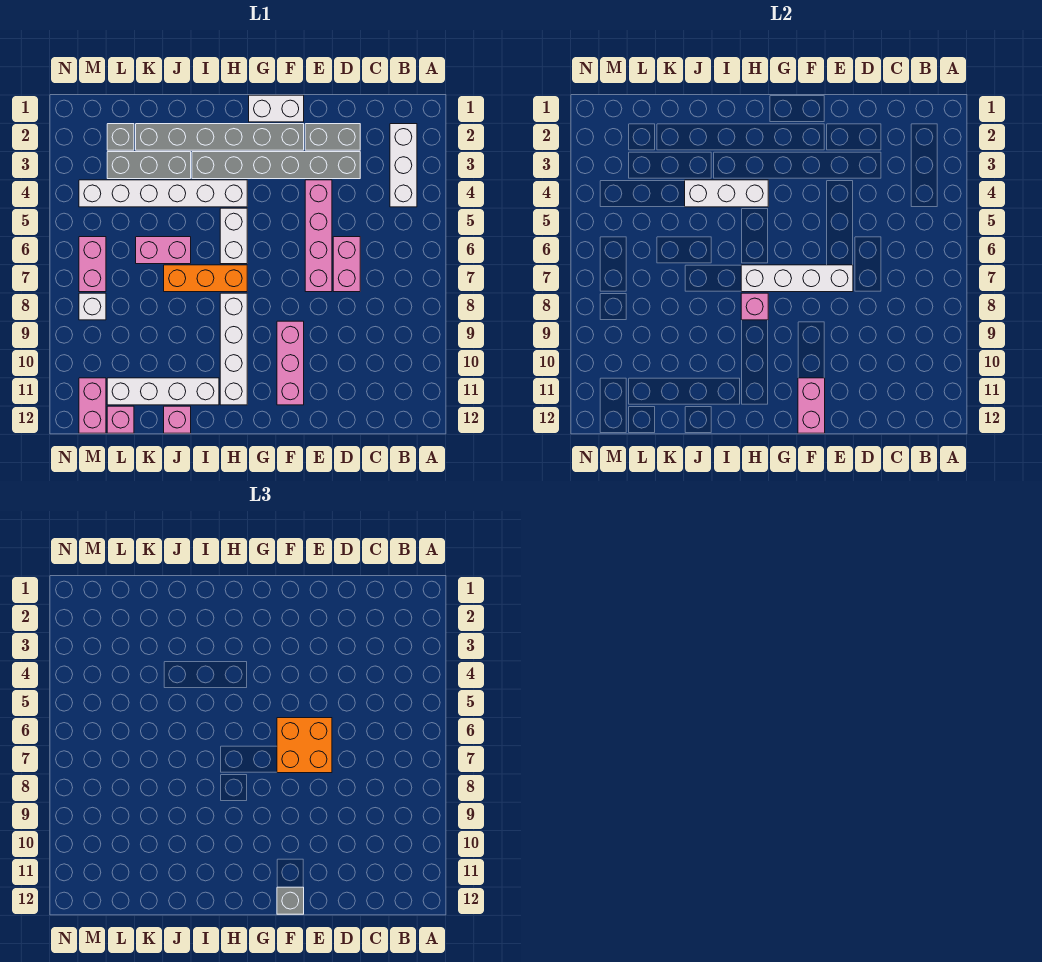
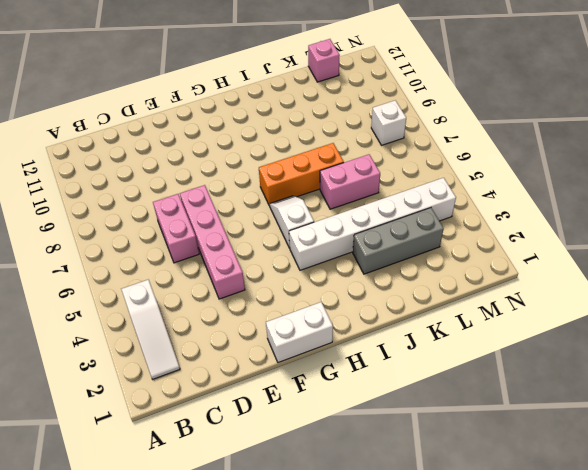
white 1x3 slope [121,280,180,379] -> white 1x3 brick [390,124,417,207]
white 1x2 slope [270,196,314,248] -> white 1x2 brick [220,208,247,264]
none -> grey 1x2 brick [305,124,360,150]
none -> grey 1x6 brick [192,152,360,179]
none -> grey 1x6 brick [136,124,304,150]

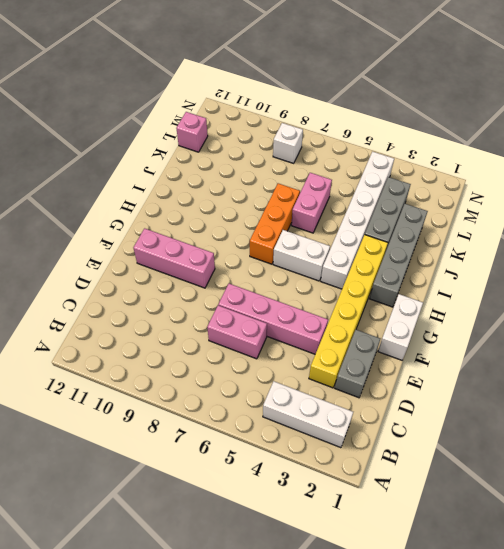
yellow 1x6 brick [309,235,388,388] -> grey 1x6 brick [192,152,360,179]
grey 1x4 brick [369,204,428,307] -> grey 1x6 brick [136,124,304,150]
none -> white 1x4 brick [220,293,247,405]
none -> white 1x4 brick [107,378,219,405]
none -> pink 1x1 brick [164,406,191,433]

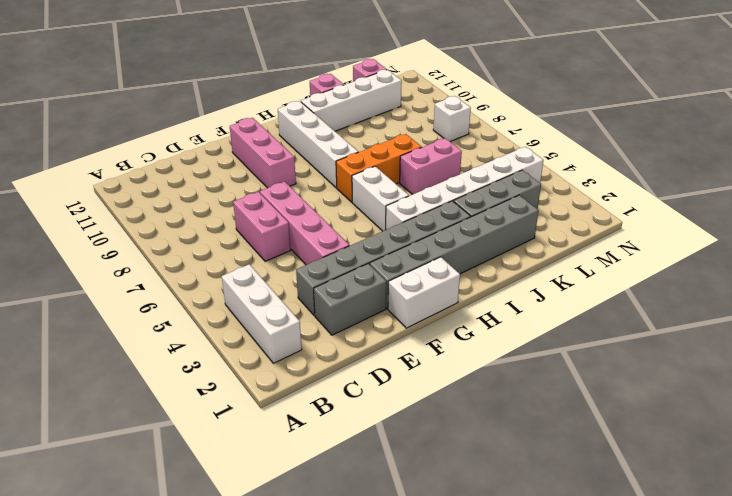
none -> grey 1x1 brick [107,124,134,150]
none -> pink 1x2 brick [79,237,106,292]
none -> pink 1x2 brick [79,378,106,433]

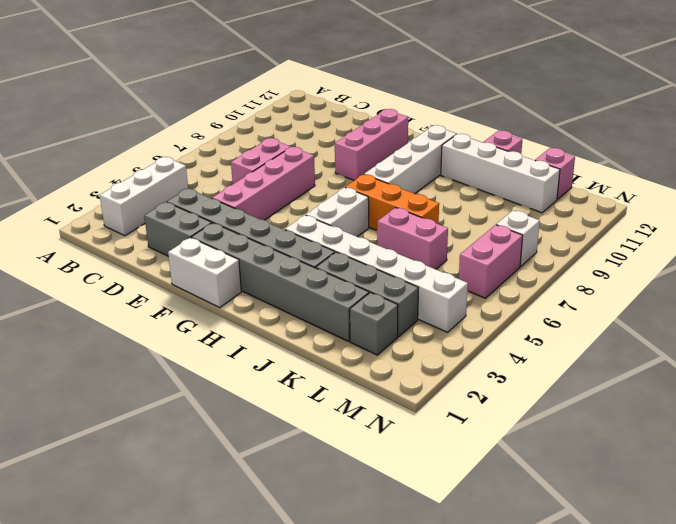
none -> pink 1x2 brick [79,378,106,433]
none -> white 1x4 brick [741,265,853,292]
none -> pink 1x2 brick [798,378,825,433]

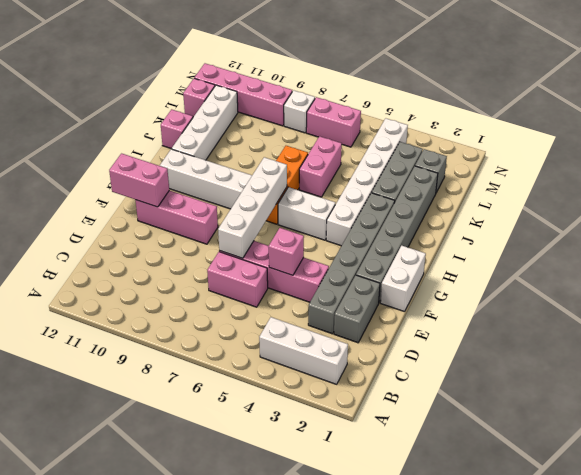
pink 1x1 brick [269,228,304,275] -> pink 1x1 brick moved to [741,293,768,320]
pink 1x4 brick [195,63,292,126] -> pink 1x2 brick [79,378,106,433]
none -> white 1x3 brick [685,180,768,207]
none -> orange 2x2 brick [277,718,332,773]
none -> grey 1x1 brick [277,887,304,914]

